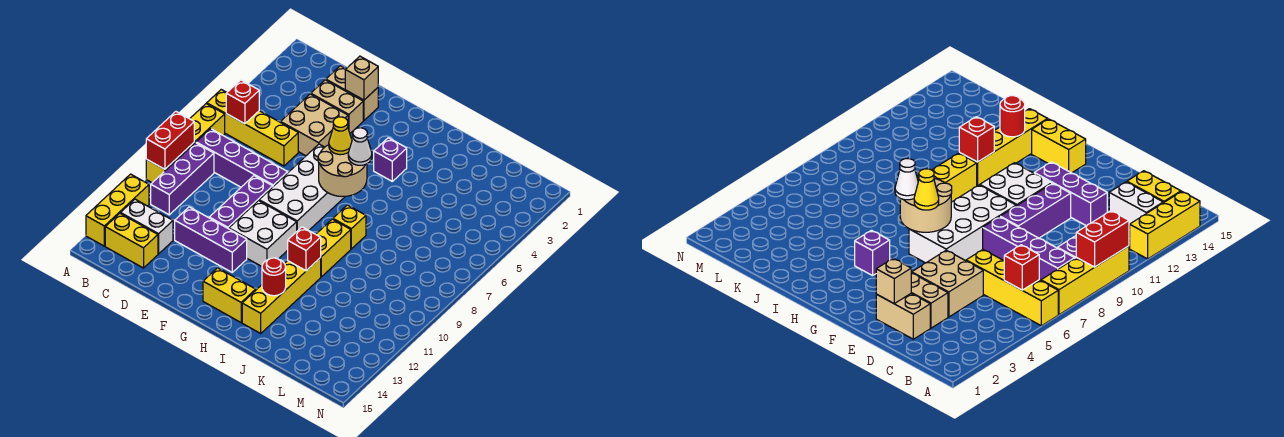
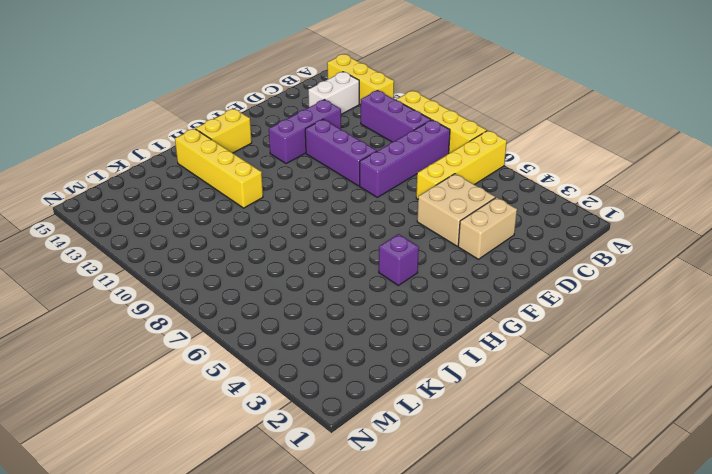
none -> yellow 1x2 brick [105,213,158,268]
none -> tan 1x2 brick [326,66,378,120]
none -> white 2x4 brick [259,144,345,231]

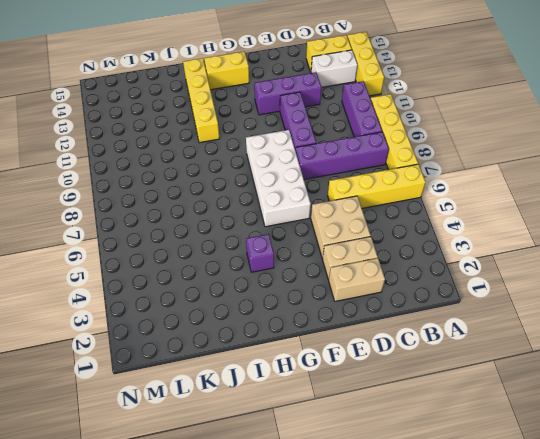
none -> white 2x2 brick [229,201,297,266]
none -> yellow 1x1 brick [333,205,366,249]
none -> yellow 1x2 brick [316,219,351,277]

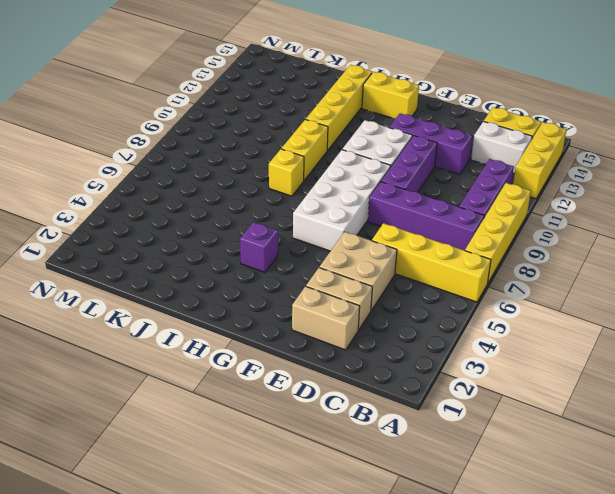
none -> red 1x2 brick [146,112,194,169]
none -> red 1x1 brick [226,80,259,124]
none -> tan 1x1 brick [345,56,378,100]

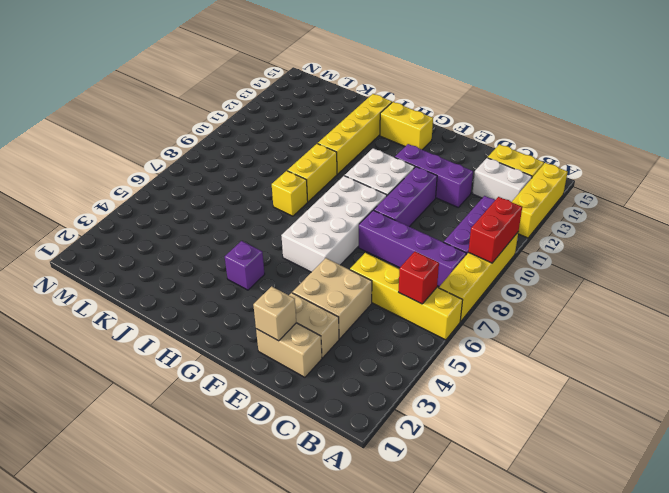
none -> tan 2x2 round brick [318,145,367,196]
none -> red 1x1 brick [288,227,321,271]
none -> red 1x1 round brick [262,258,286,296]

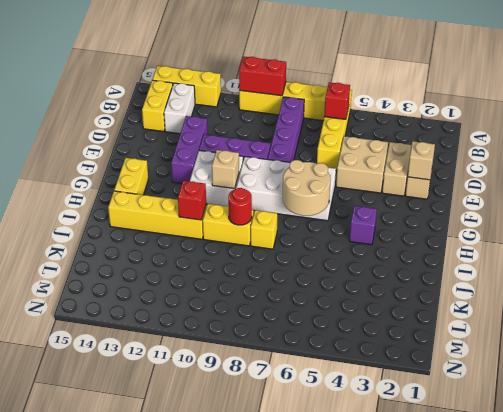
tan 1x1 brick [212,150,239,189] -> none
red 1x1 round brick [228,188,252,225] -> red 1x1 round brick moved to [262,258,286,296]
none -> purple 1x3 brick [151,143,214,215]
none -> yellow 1x1 cone [329,117,352,155]
none -> white 1x1 cone [348,128,372,165]

